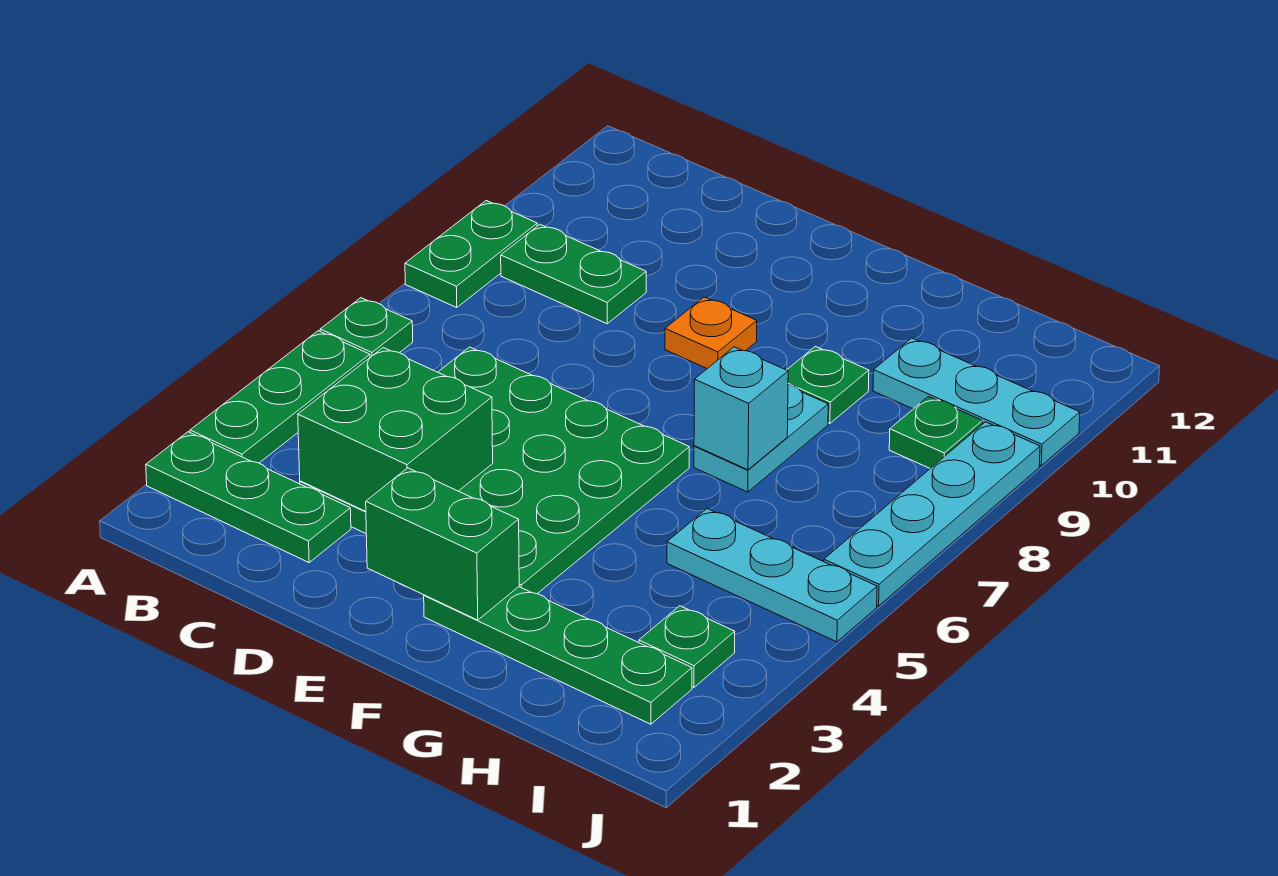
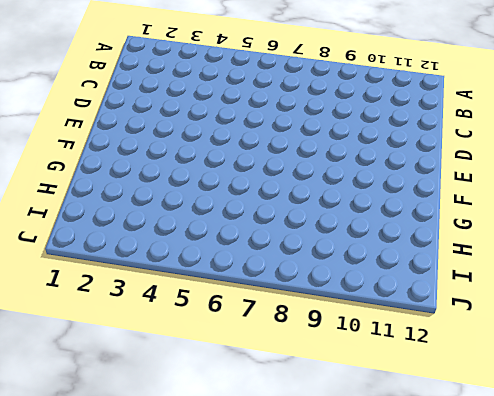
none -> green 1x3 plate [146,432,351,562]
none -> green 1x3 plate [190,331,370,463]
none -> green 1x1 plate [320,298,413,357]

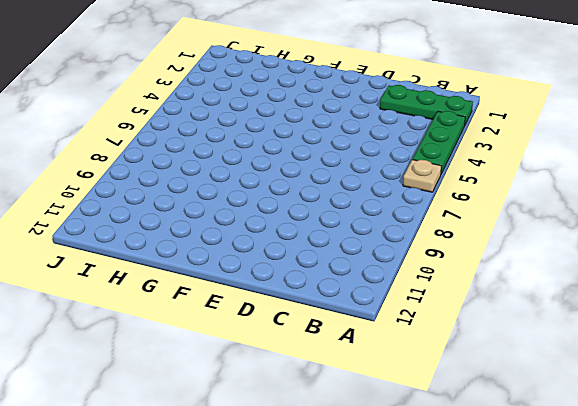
tan 1x1 plate [403,160,441,192] -> green 1x1 plate [320,298,413,357]
none -> green 1x2 plate [405,201,537,307]
none -> green 1x2 plate [501,224,646,324]
none -> green 4x4 plate [300,347,689,594]

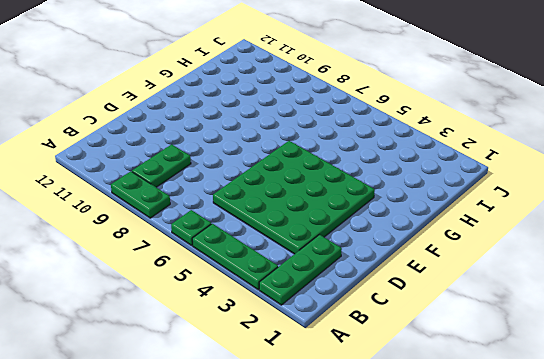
none -> orange 1x1 plate [665,297,757,369]
none -> green 1x4 plate [424,587,692,724]
none -> cyan 1x2 plate [694,384,828,492]

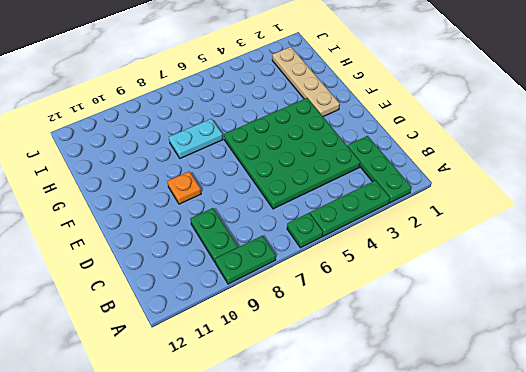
tan 1x4 plate [272,47,340,117] -> green 1x4 plate [424,587,692,724]
none -> green 1x1 plate [787,346,869,423]
none -> cyan 1x3 plate [667,509,877,642]
none -> cyan 1x3 plate [873,338,1080,466]

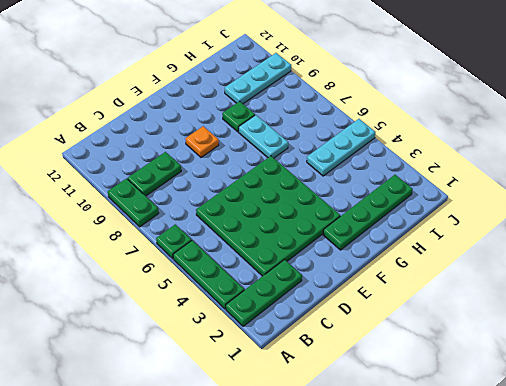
none -> green 1x1 plate [639,606,735,687]
none -> green 1x1 plate [889,397,983,468]
none -> cyan 1x4 plate [824,422,1040,606]

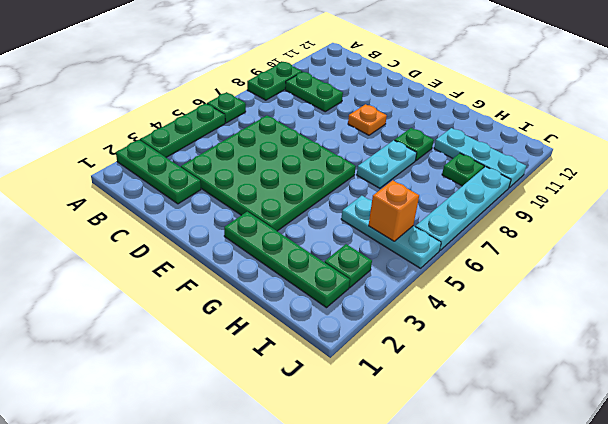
orange 1x1 brick [369,180,419,241] -> none
none -> green 2x2 brick [298,348,493,511]
none -> green 1x2 brick [366,468,519,620]
none -> cyan 1x1 brick [694,347,788,470]

